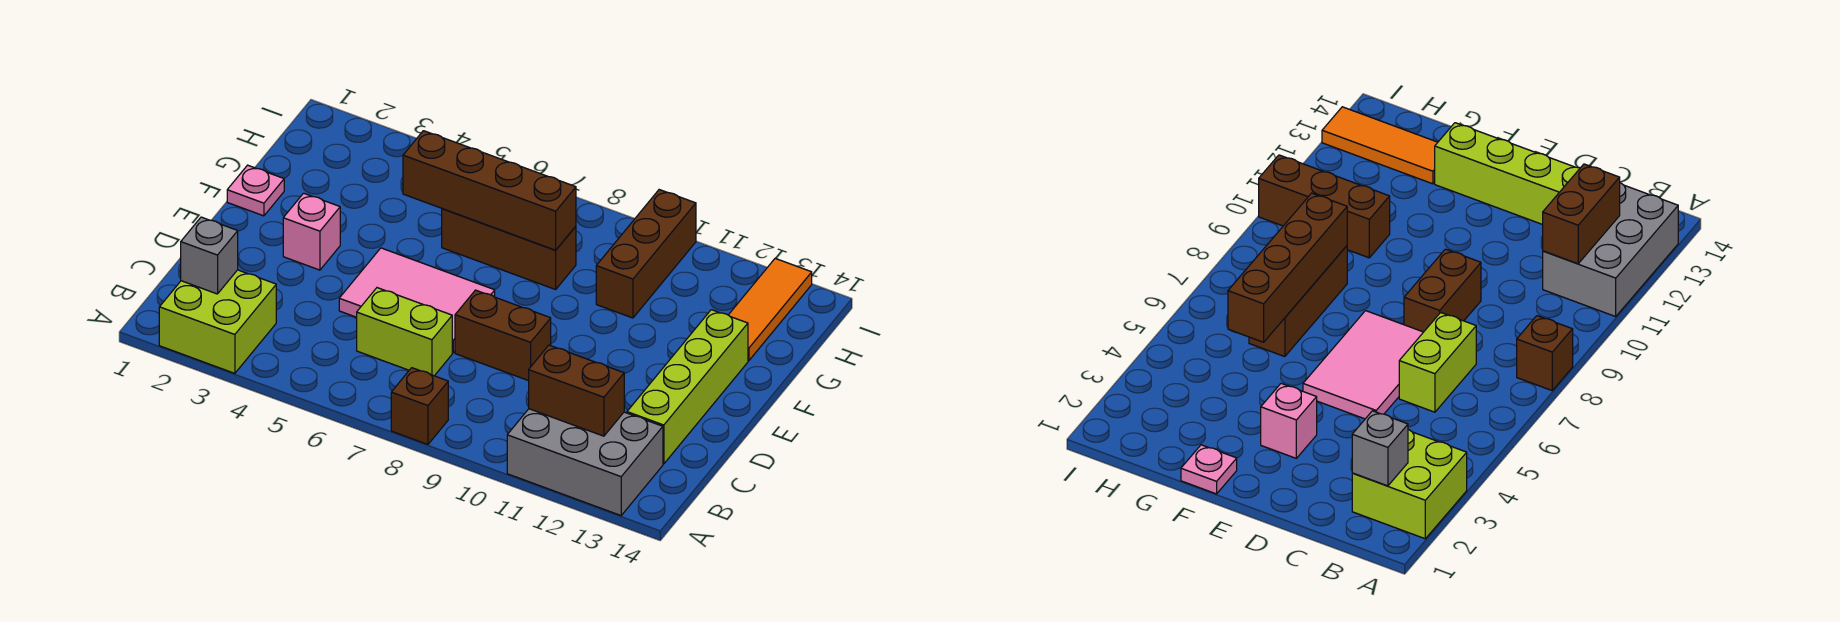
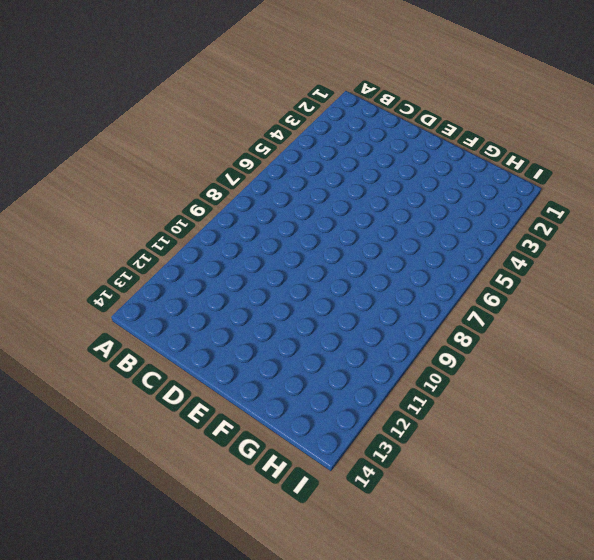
none -> lime 2x2 brick [159,270,276,373]
none -> brown 1x1 brick [391,368,448,444]
none -> grey 2x3 brick [507,409,663,515]

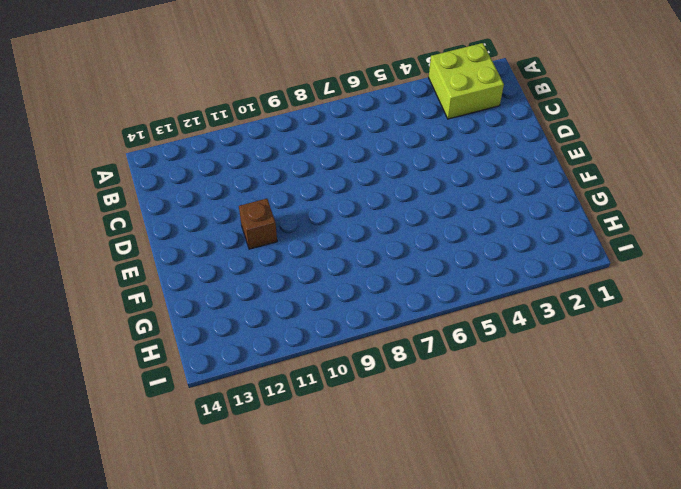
brown 1x1 brick [239,199,277,249] -> brown 1x1 brick moved to [391,368,448,444]
none -> grey 2x3 brick [507,409,663,515]
none -> lime 1x2 brick [357,288,452,376]
none -> lime 1x4 brick [627,310,748,464]

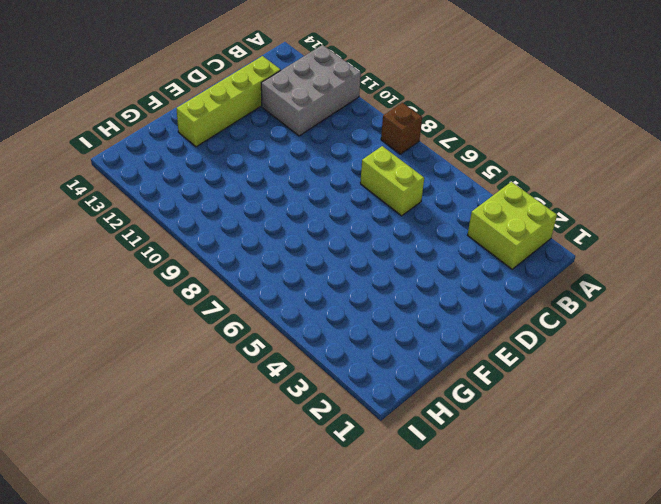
grey 2x3 brick [261,45,361,136] -> grey 2x3 brick turned to [507,409,663,515]
none -> pink 2x3 tile [339,248,495,353]
none -> brown 1x2 brick [455,290,551,381]
none -> pink 1x1 brick [283,193,340,270]

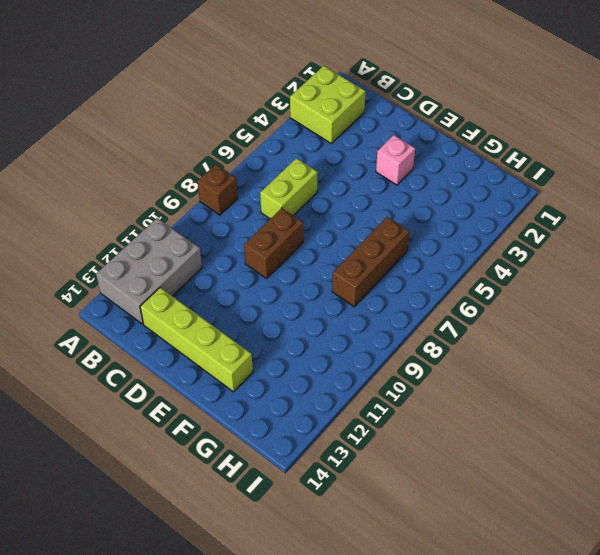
none -> pink 2x3 tile [339,248,495,353]
none -> pink 1x1 plate [227,165,284,216]
none -> brown 1x3 brick [596,190,696,318]

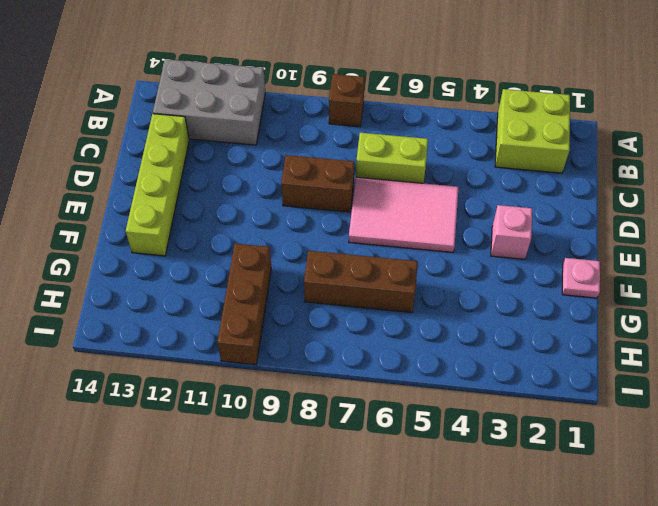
none -> orange 1x3 tile [729,258,812,361]
none -> grey 1x1 brick [181,217,238,294]
none -> brown 1x2 brick [529,345,624,436]

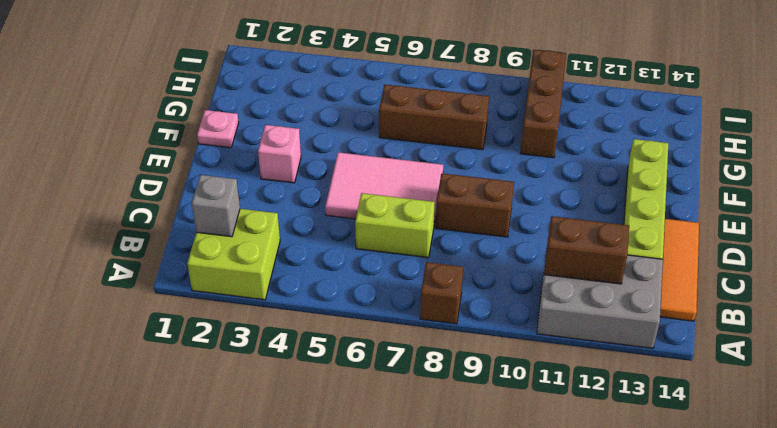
orange 1x3 tile [660,219,699,321] -> orange 1x3 tile moved to [729,258,812,361]
none -> brown 1x4 brick [403,131,576,250]

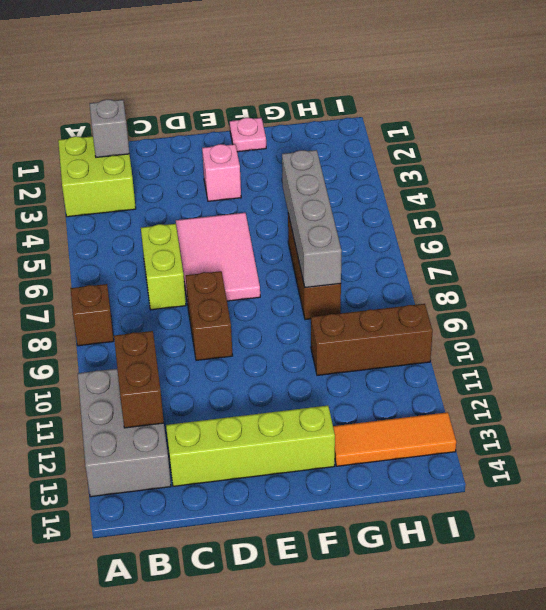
grey 1x4 brick [282,150,342,288] -> brown 1x4 brick [403,131,576,250]

